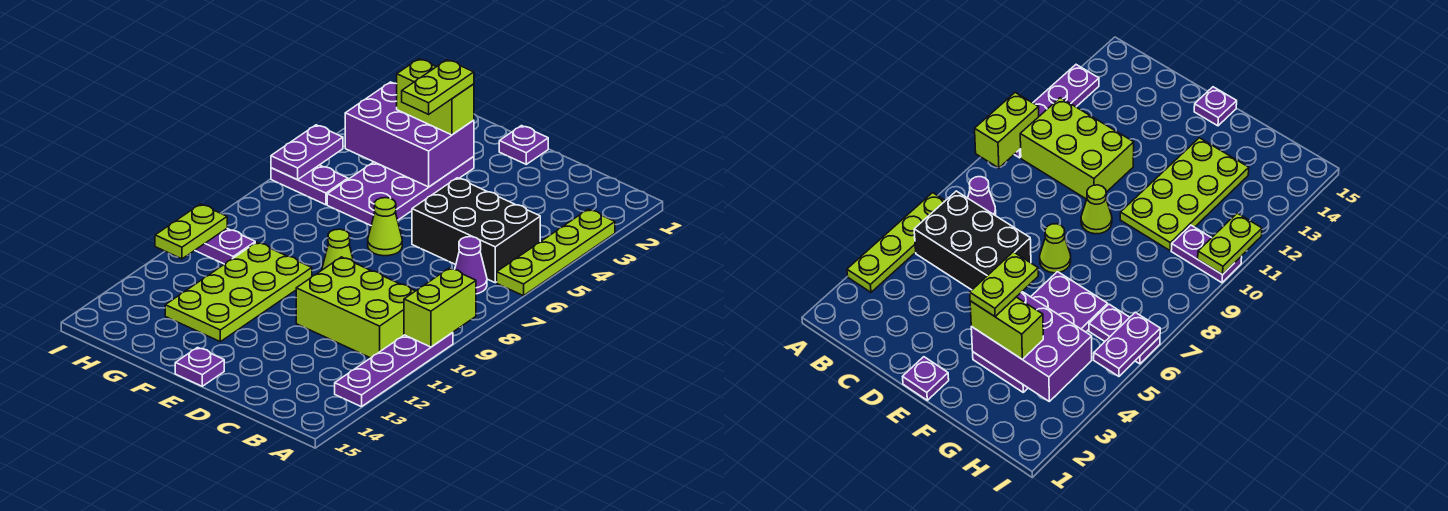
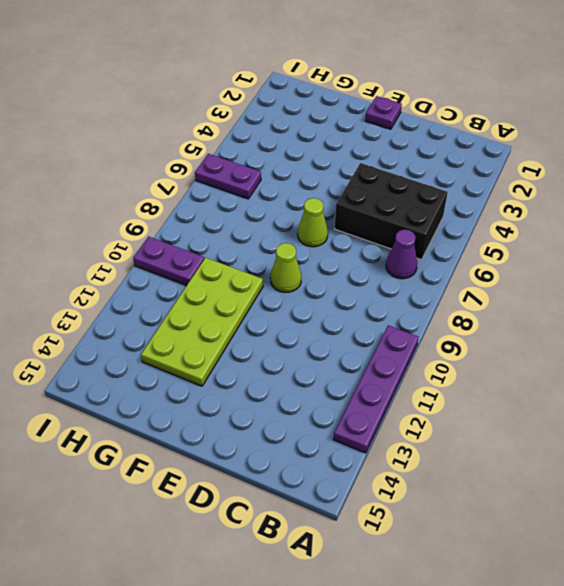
none -> lime 1x4 plate [497,209,615,296]
none -> lime 2x3 brick [296,257,415,358]
none -> purple 1x1 plate [175,348,224,386]

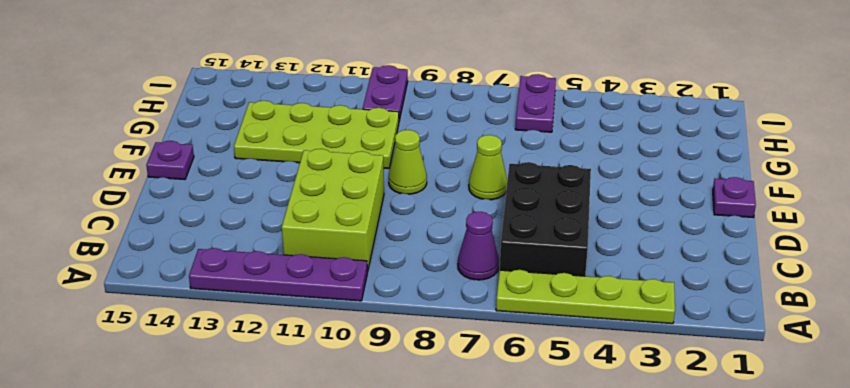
none -> purple 2x4 plate [327,157,474,225]
none -> lime 1x2 brick [404,268,476,347]
none -> purple 2x3 brick [345,82,474,187]

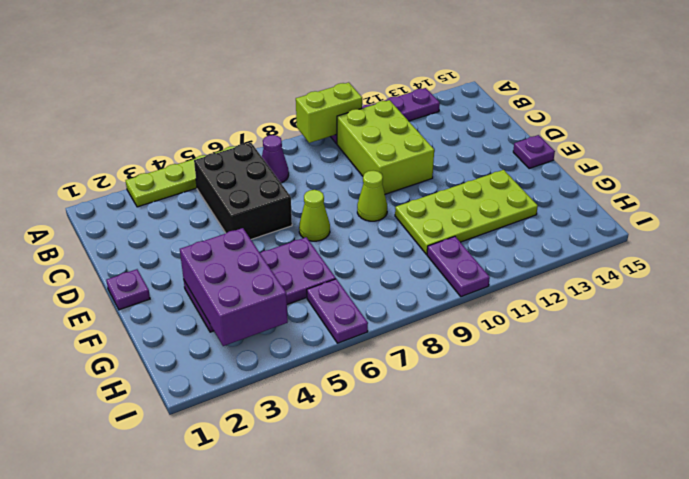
none -> purple 1x2 plate [271,125,343,180]
none -> lime 1x2 plate [155,204,227,259]
none -> lime 1x2 brick [397,59,474,135]

